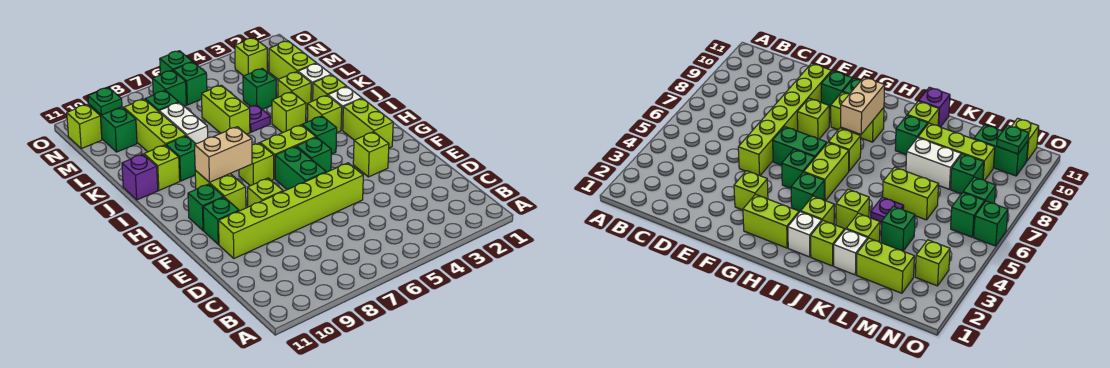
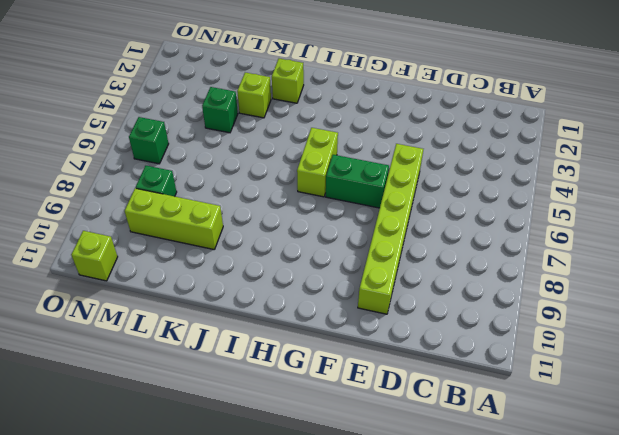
none -> lime 1x1 brick [353,132,389,177]
none -> lime 1x1 brick [248,178,283,207]
none -> green 1x1 brick [203,197,239,244]
none -> lime 1x2 brick [343,98,393,148]

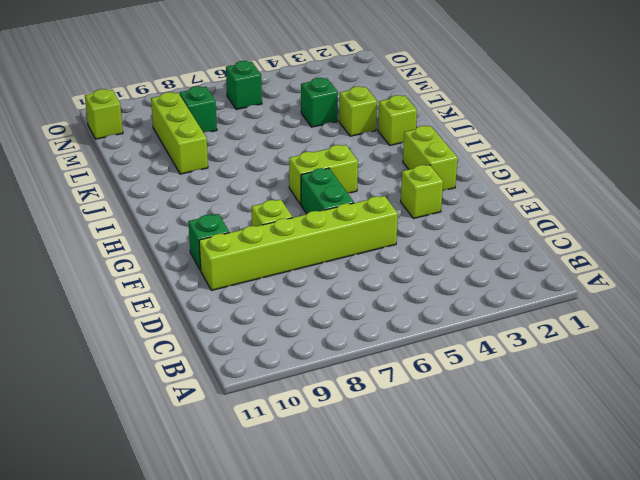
none -> green 1x1 brick [297,137,331,172]
none -> lime 1x2 brick [195,170,246,211]
none -> green 1x1 brick [188,184,224,231]
none -> green 1x1 brick [302,116,337,154]

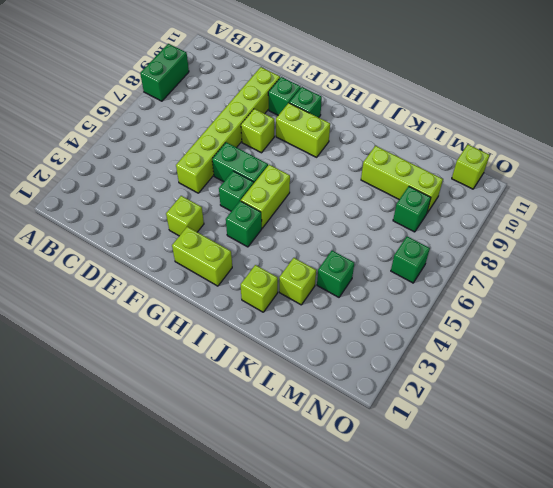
green 1x2 brick [140,44,189,101] -> green 1x2 brick turned to [89,104,137,152]
none -> lime 1x1 brick [239,143,274,186]
none -> white 1x1 brick [328,87,362,130]
none -> lime 1x1 brick [307,95,342,132]
none -> lime 1x1 brick [272,92,306,133]

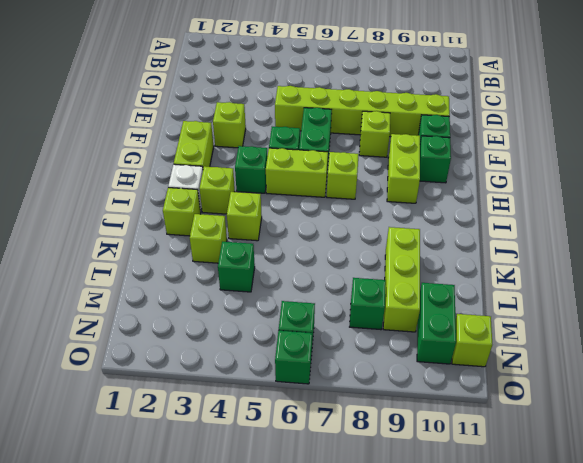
none -> green 1x1 brick [166,136,196,181]
none -> lime 1x1 brick [144,145,180,190]
none -> purple 1x1 brick [122,154,158,200]
none -> white 1x1 brick [298,63,331,102]

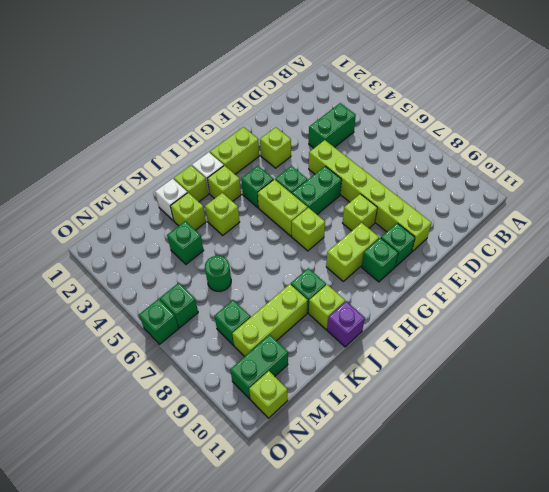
green 1x2 brick [309,103,356,148] -> none
green 1x1 round brick [205,256,231,292] -> lime 1x2 brick [202,85,250,134]
none -> purple 1x1 plate [249,105,270,132]
none -> white 1x2 brick [159,102,208,144]
none -> lime 1x2 brick [269,41,316,79]
none -> lime 1x1 brick [235,38,268,76]

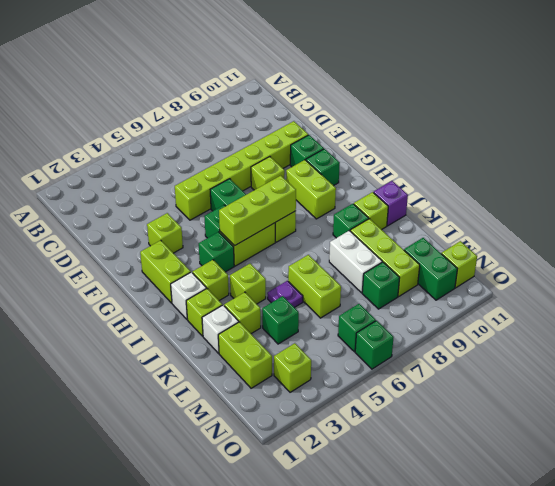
lime 1x3 brick [219,176,296,246] -> none
none -> green 1x1 brick [153,70,186,106]
none -> tan 1x2 brick [195,127,252,182]
none -> green 1x1 plate [88,87,122,115]

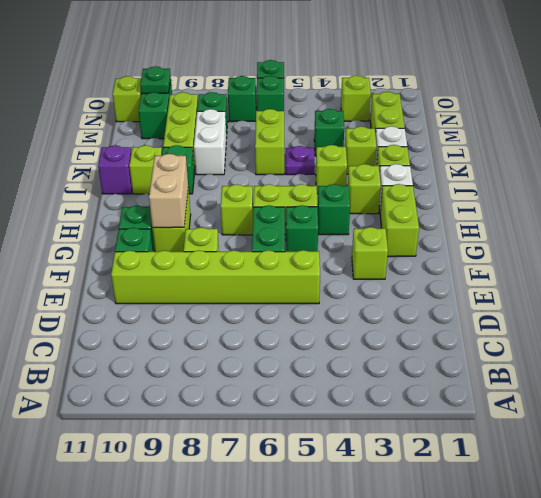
tan 1x2 brick [149,154,188,228] -> tan 1x2 brick turned to [195,127,252,182]

